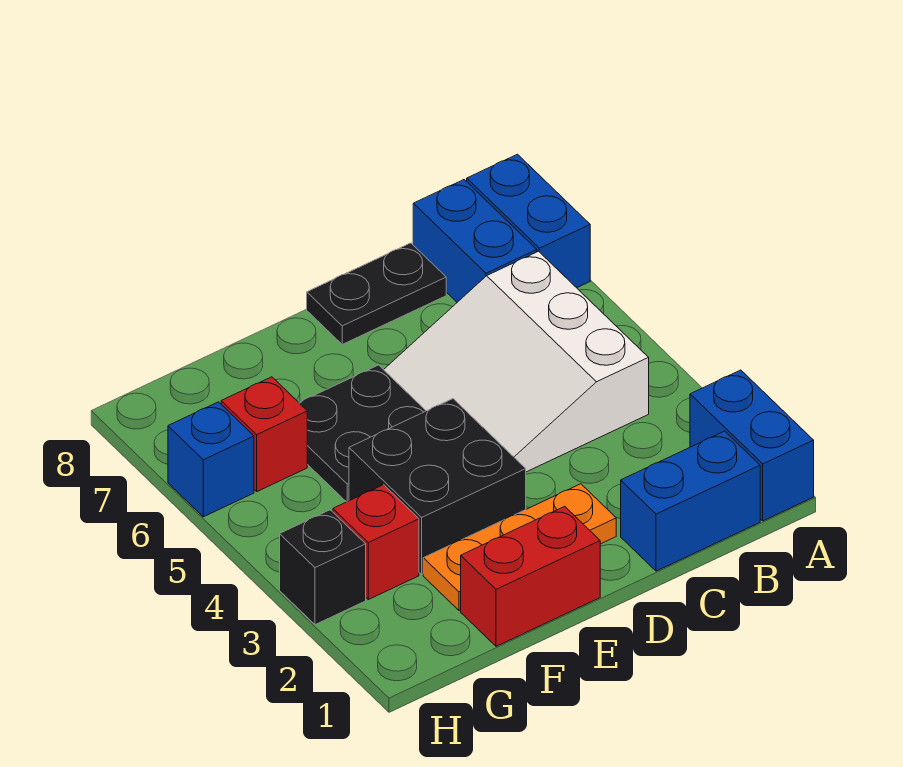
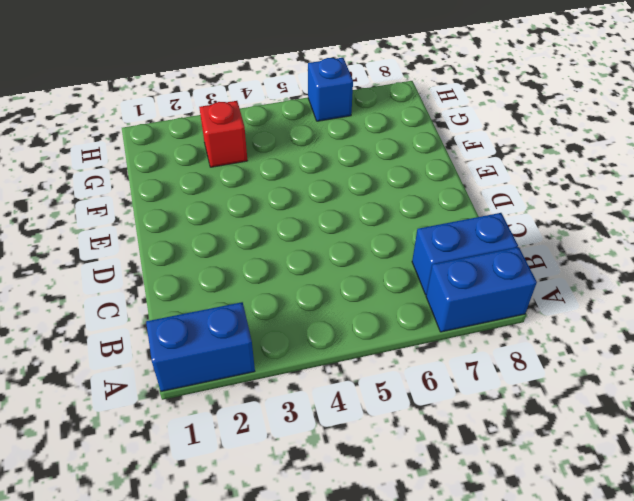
none -> blue 1x2 brick [621,431,760,571]
none -> white 3x3 slope [384,251,649,472]
none -> black 1x2 plate [307,243,446,344]

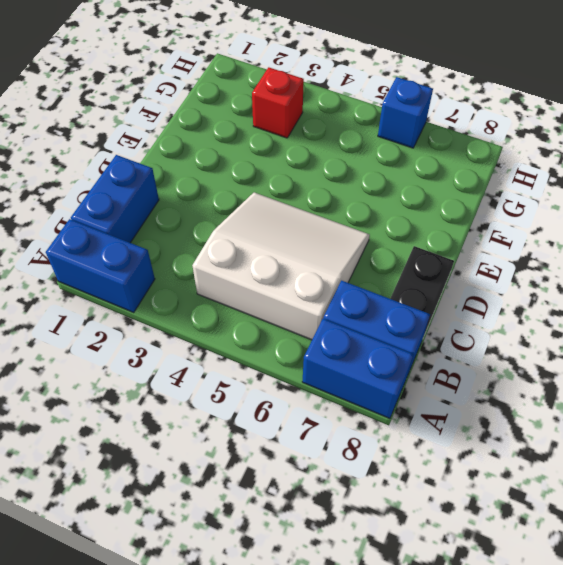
none -> orange 1x3 plate [423,484,616,610]
none -> red 1x2 brick [461,506,600,646]
none -> black 2x2 brick [349,399,526,574]

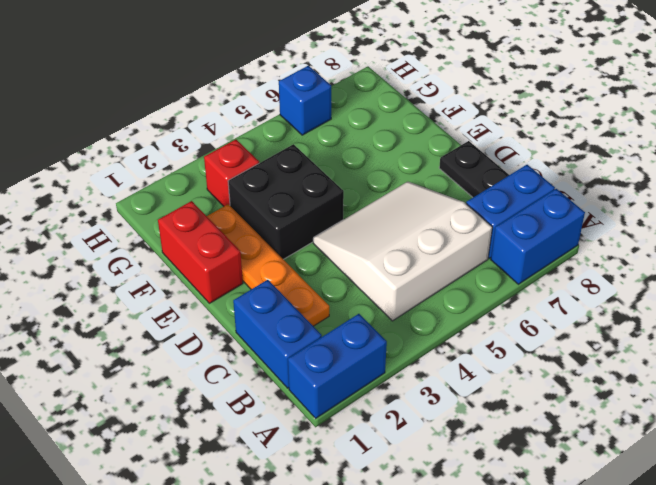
orange 1x4 plate [207,204,329,326] -> orange 1x3 plate [423,484,616,610]
none -> black 2x2 plate [299,365,426,502]
none -> red 1x1 brick [221,377,307,491]
none -> black 1x1 brick [280,510,366,625]

